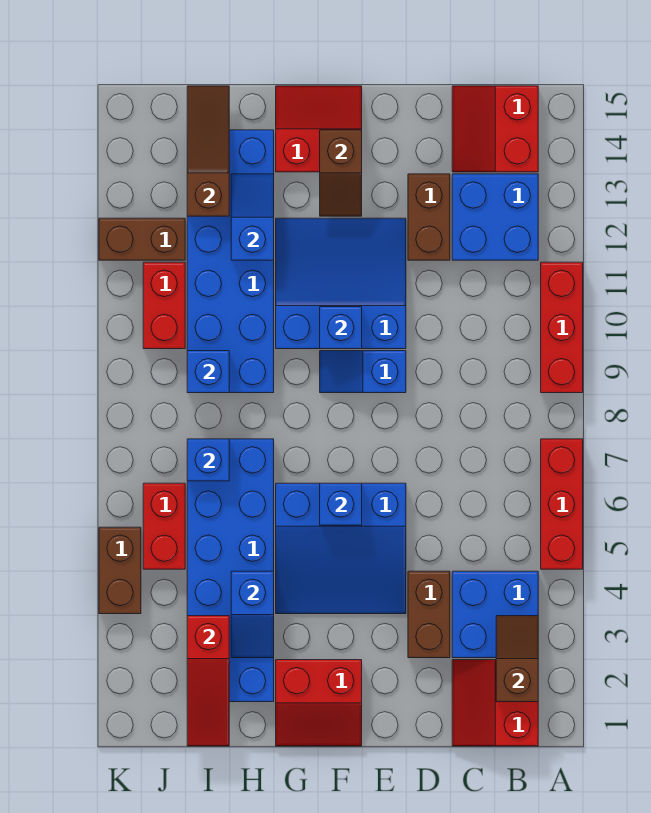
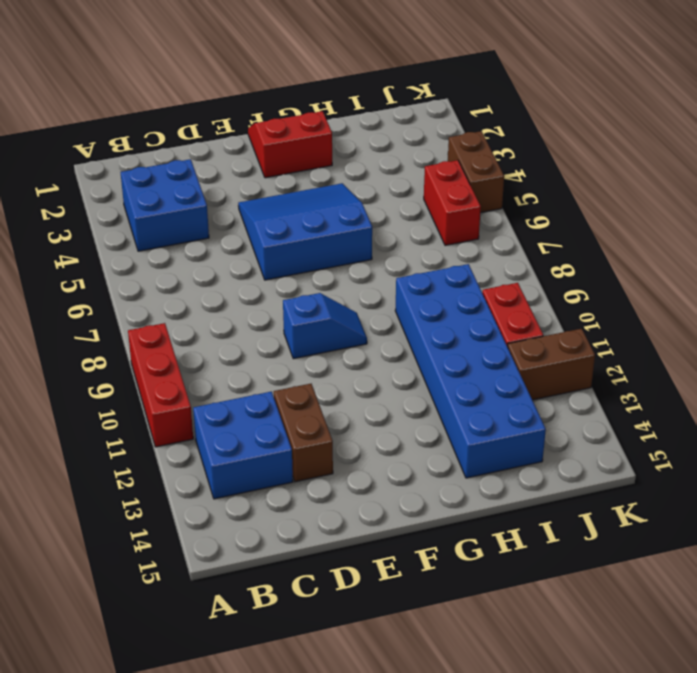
none -> red 1x3 brick [541,439,583,569]
none -> red 2x2 slope [452,660,538,746]
none -> red 2x2 slope [452,86,538,172]

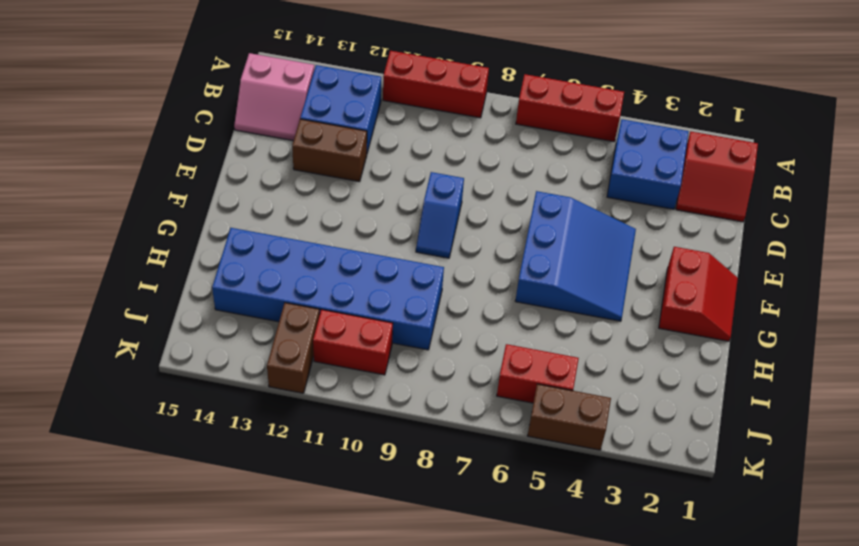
pink 2x2 slope [234,53,314,141] -> red 2x2 slope [452,86,538,172]
none -> brown 1x2 brick [408,571,450,658]
none -> blue 3x3 slope [276,218,406,349]
none -> red 2x2 slope [276,86,362,172]

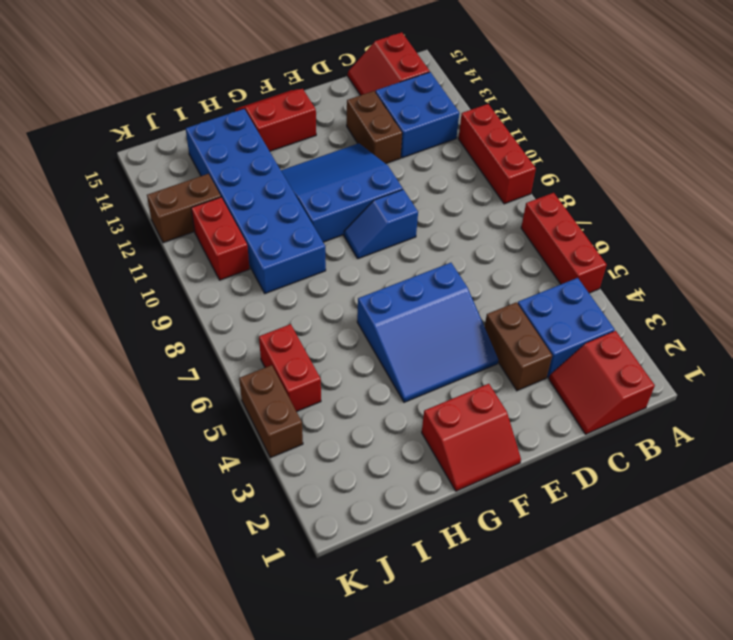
none -> blue 2x6 brick [187,439,274,702]
none -> brown 1x2 slope [496,616,538,702]
none -> blue 1x1 brick [320,483,362,525]

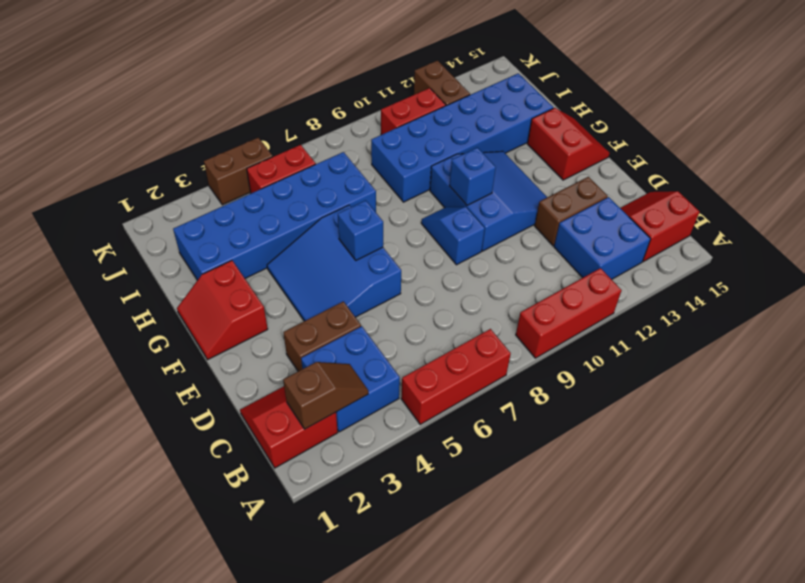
none -> brown 1x2 slope [320,130,362,216]
none -> blue 1x2 slope [231,571,274,658]
none -> blue 1x2 slope [231,174,274,260]

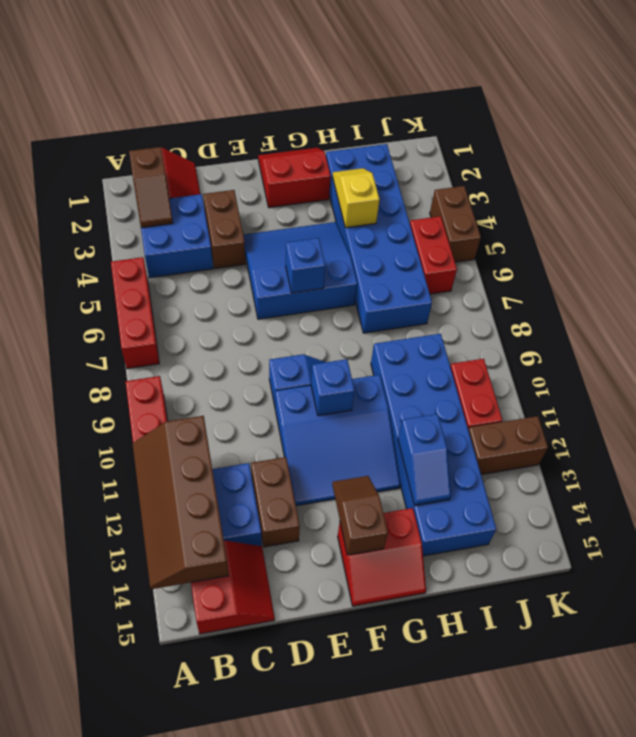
brown 2x4 slope [132,416,229,589] -> none
yellow 1x2 slope [333,168,380,228] -> blue 1x2 slope [231,571,274,658]
none -> red 1x3 slope [187,616,229,746]
none -> blue 1x1 brick [187,439,229,481]
none -> blue 1x1 brick [187,351,229,393]

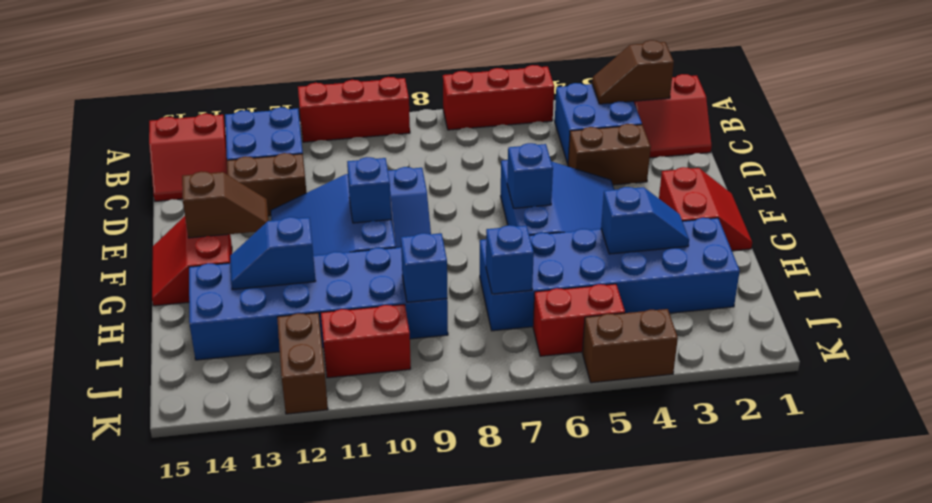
none -> red 1x3 slope [187,616,229,746]
none -> brown 1x3 slope [187,86,229,216]

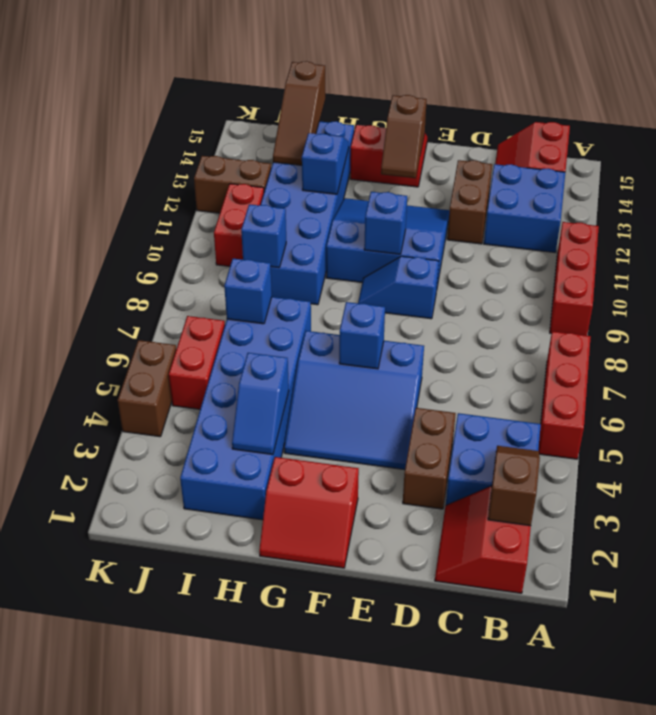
brown 1x3 slope [273,61,325,165] -> brown 1x3 slope turned to [187,86,229,216]
none -> red 1x3 slope [187,616,229,746]

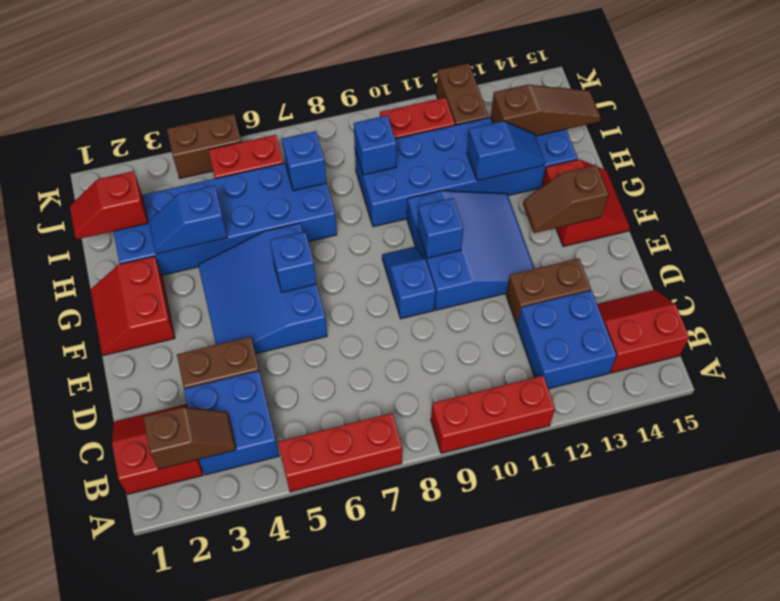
red 1x2 slope [70,171,148,239] -> red 1x3 slope [187,616,229,746]

